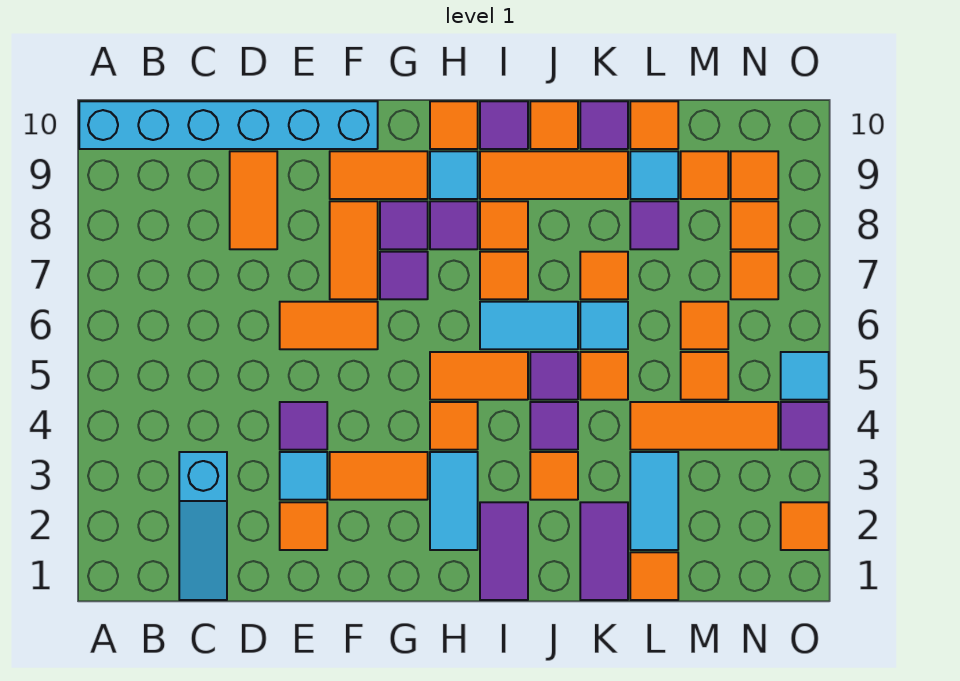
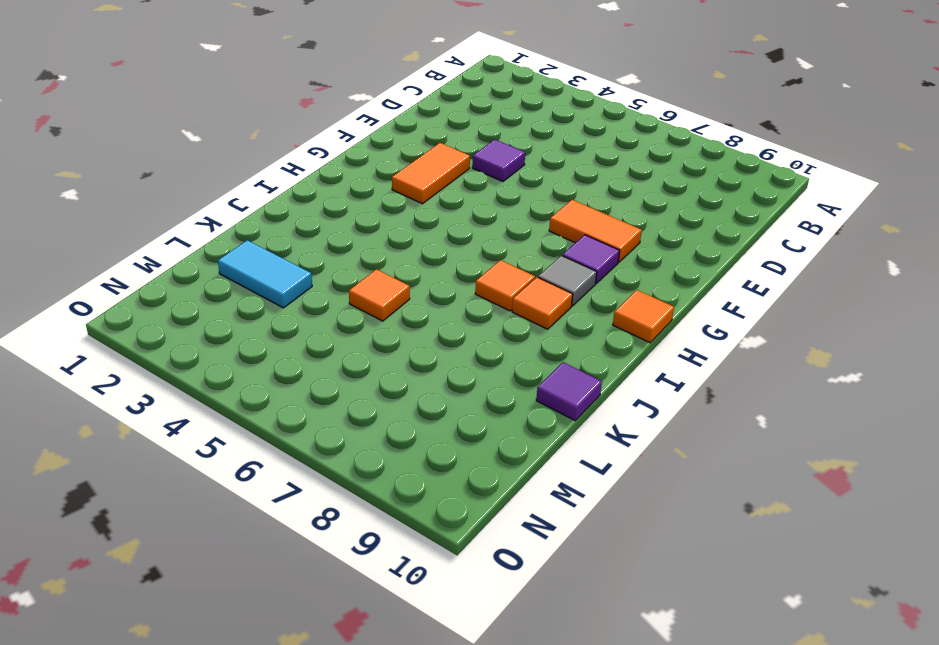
grey 1x1 tile [538,256,597,306] -> purple 1x1 tile [430,201,478,249]
none -> cyan 1x6 brick [79,101,378,149]
none -> cyan 1x3 slope [179,452,227,600]
none -> orange 1x2 tile [230,151,277,249]
none -> orange 1x1 tile [280,502,327,550]

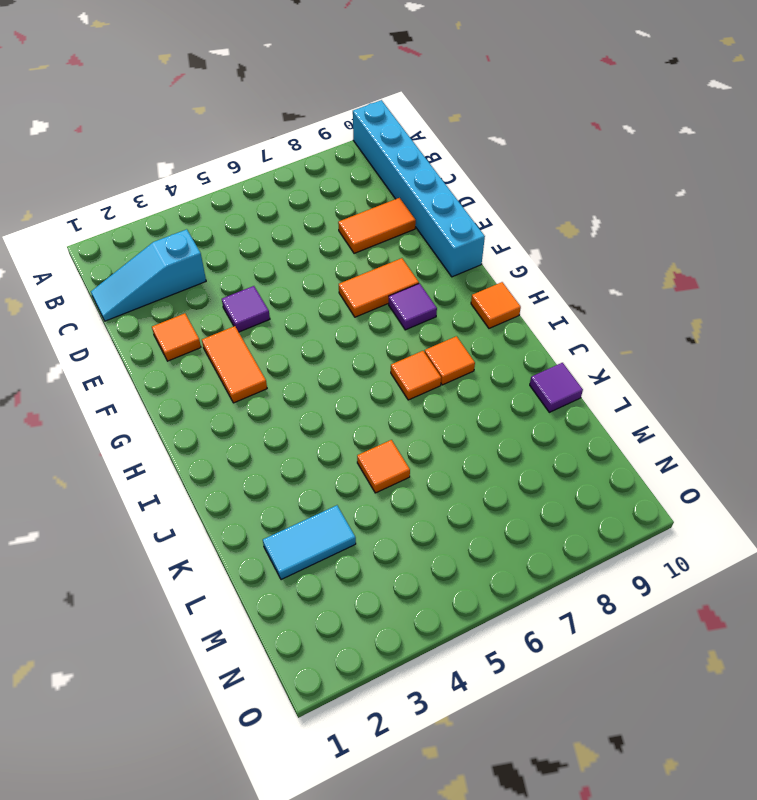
none -> cyan 1x1 tile [280,452,327,500]
none -> orange 1x2 tile [280,302,378,349]
none -> orange 1x2 tile [330,151,428,199]
none -> purple 1x1 tile [380,252,428,299]

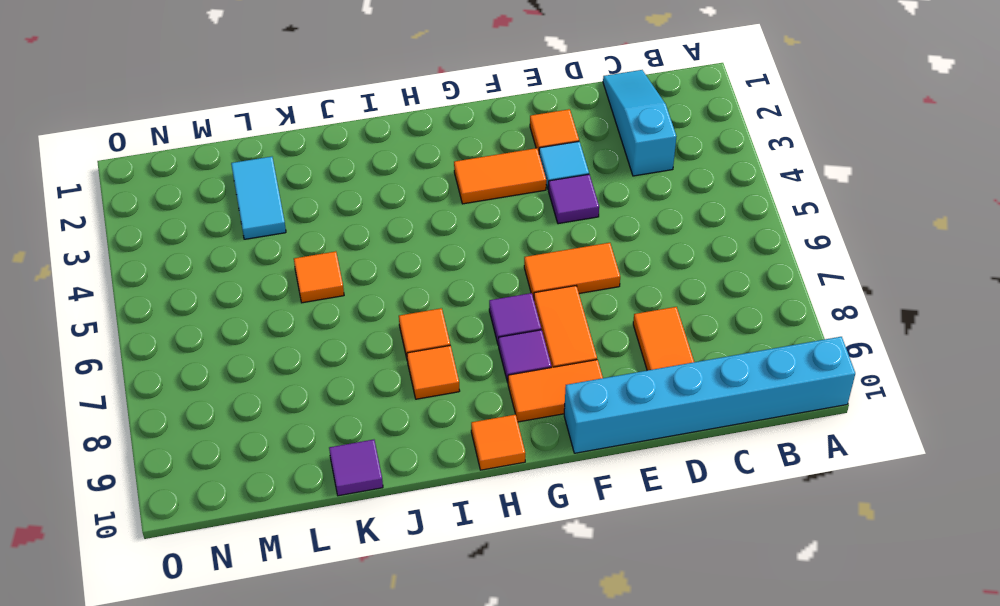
none -> cyan 1x2 tile [430,452,478,550]
none -> orange 1x1 tile [430,402,478,450]
none -> orange 1x2 tile [430,352,528,400]
none -> purple 1x1 tile [430,201,478,249]

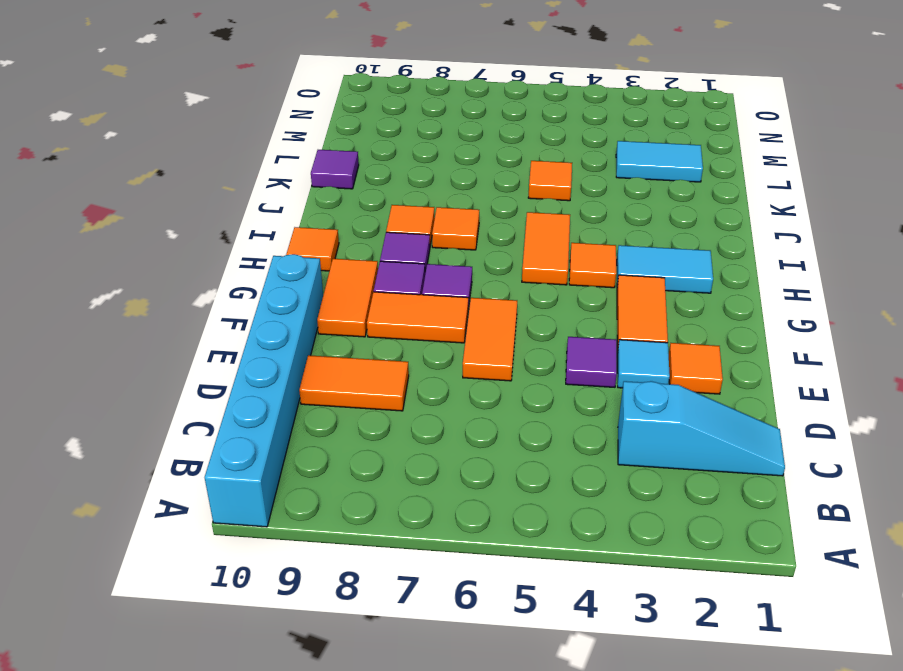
none -> cyan 1x1 tile [430,151,478,199]
none -> purple 1x2 tile [480,502,528,600]
none -> cyan 1x2 tile [480,302,578,349]
none -> orange 1x3 tile [480,151,628,199]

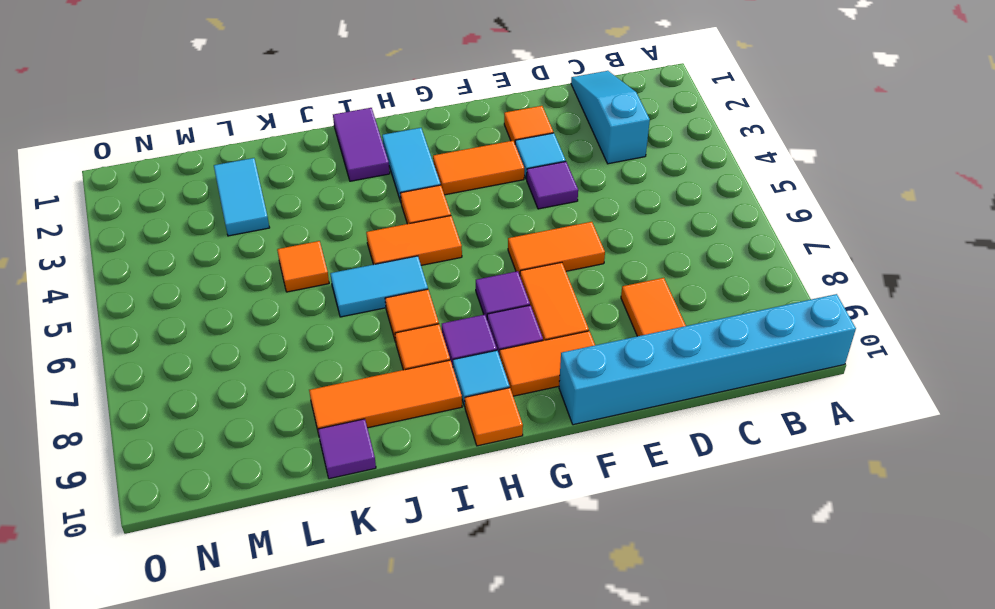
none -> purple 1x1 tile [480,101,528,149]
none -> orange 1x1 tile [530,452,578,500]
none -> purple 1x1 tile [530,402,578,450]
none -> purple 1x1 tile [530,352,578,400]

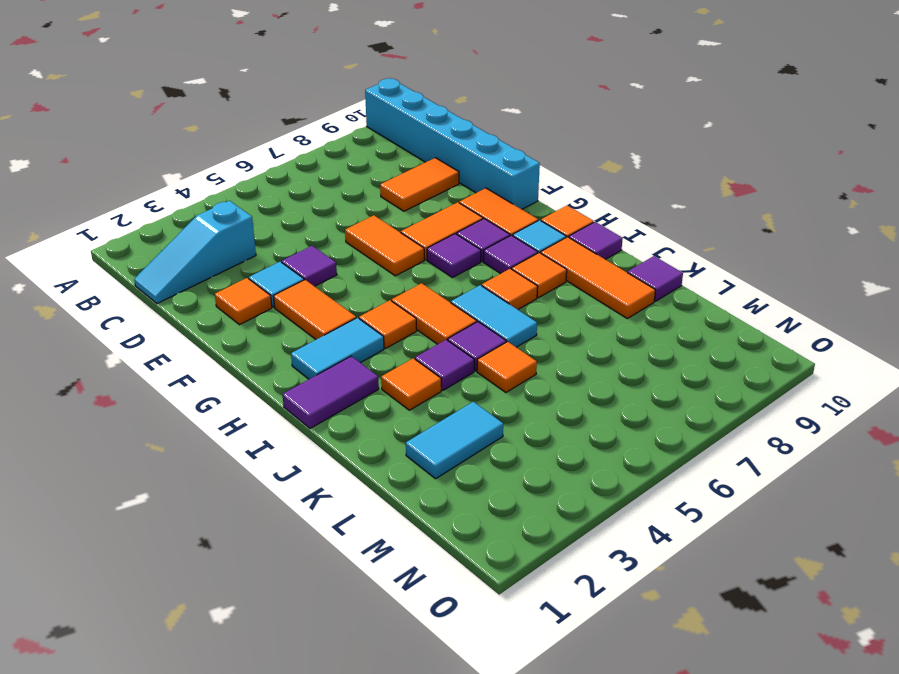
none -> orange 1x1 tile [530,101,578,149]
none -> purple 1x2 tile [580,502,628,600]
none -> cyan 1x1 tile [580,302,628,349]
none -> orange 1x1 tile [580,252,628,299]

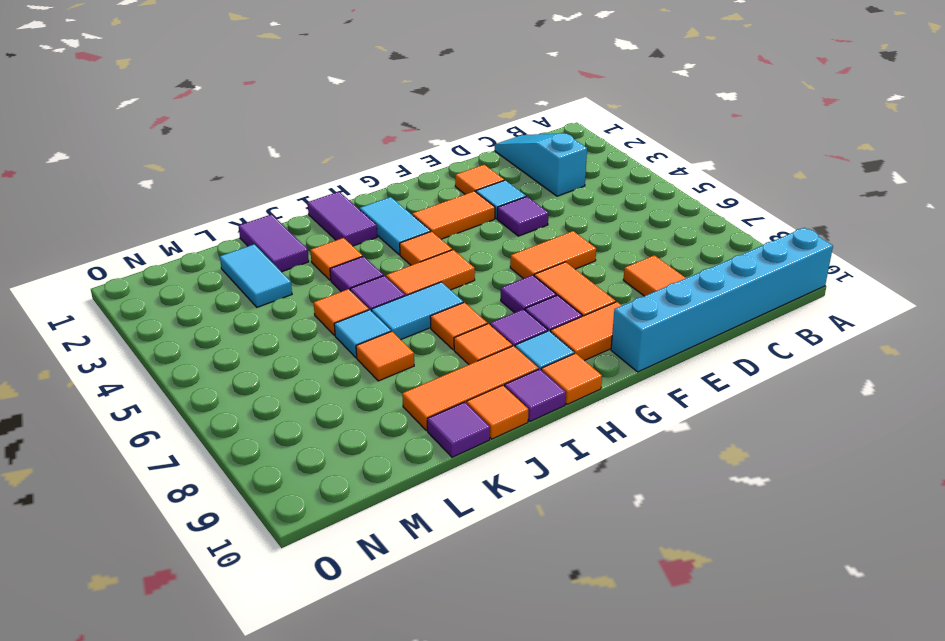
none -> orange 1x1 tile [630,552,678,600]
none -> orange 1x3 tile [630,402,778,450]
none -> purple 1x1 tile [630,201,678,249]
none -> cyan 1x1 tile [630,151,678,199]

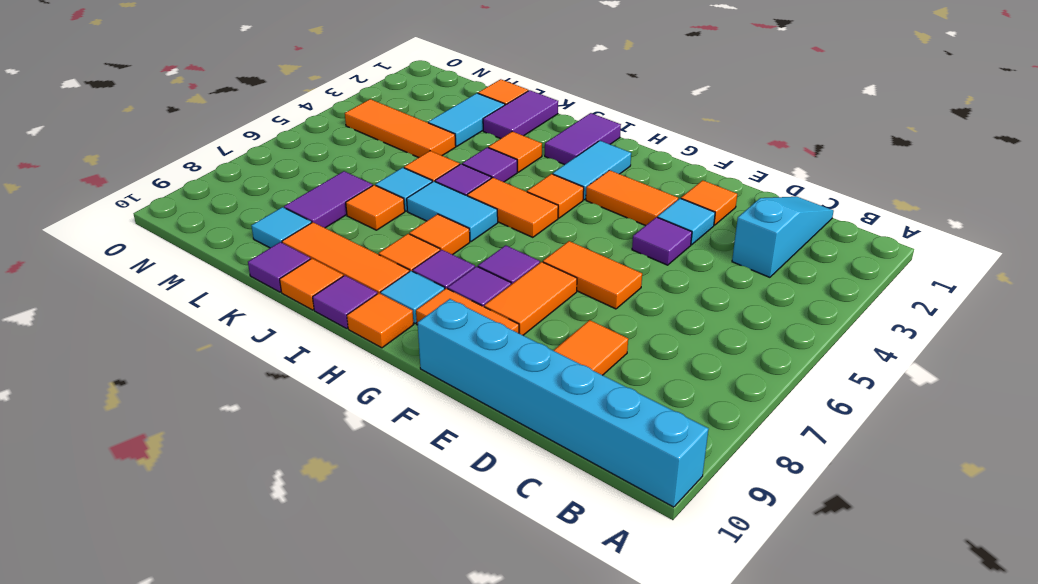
purple 1x2 tile [284,171,373,228] -> purple 1x1 tile [630,201,678,249]
none -> orange 1x1 tile [630,101,678,149]
none -> orange 1x1 tile [681,352,728,400]
none -> orange 1x1 tile [681,302,728,349]
none -> orange 1x1 tile [681,151,728,199]

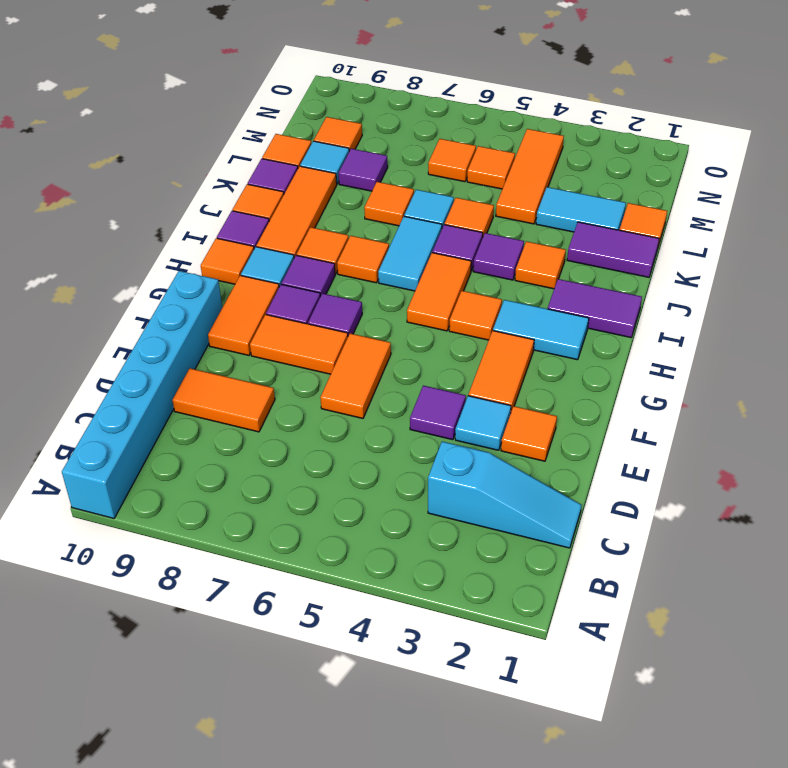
none -> orange 1x1 tile [731,252,778,299]
none -> orange 1x1 tile [731,201,778,249]
none -> orange 1x1 tile [731,151,778,199]
none -> orange 1x1 tile [781,502,829,550]

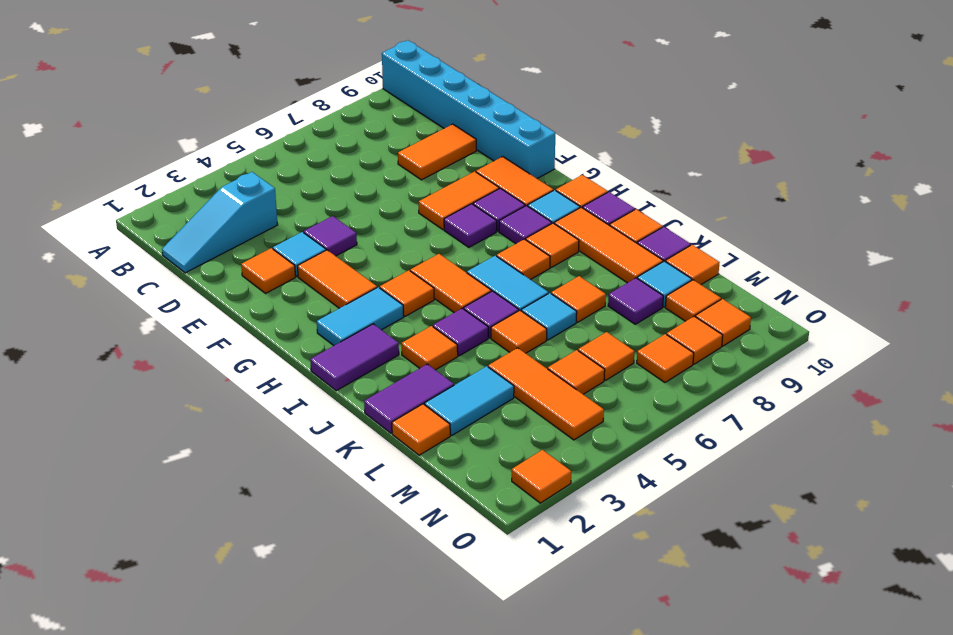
none -> orange 1x2 tile [280,302,378,349]
none -> purple 1x1 tile [781,402,829,450]
none -> cyan 1x1 tile [781,352,829,400]

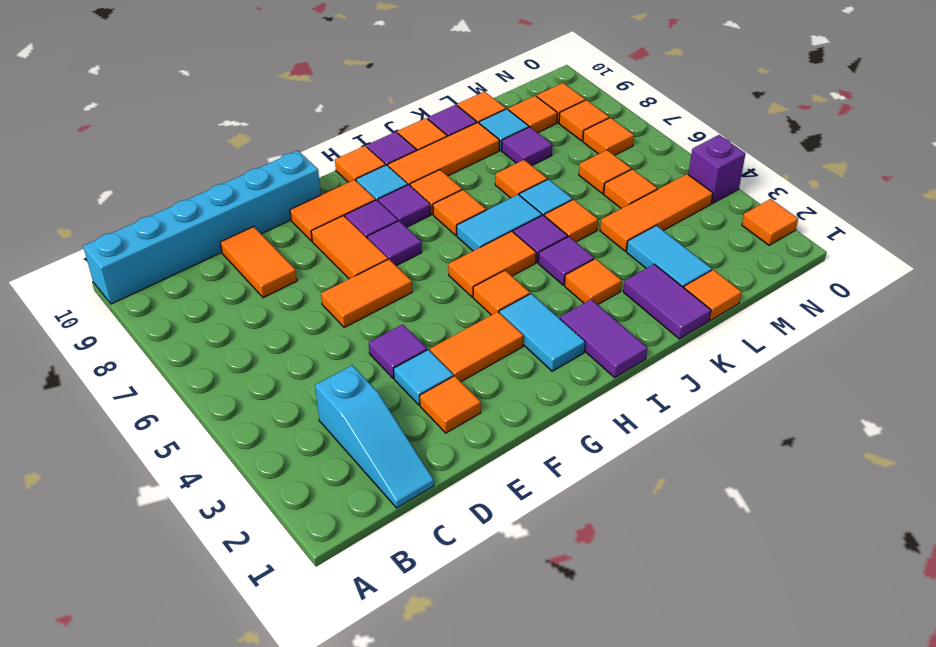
purple 1x1 brick [688,135,746,203] -> purple 1x1 tile [781,402,829,450]
none -> cyan 1x1 tile [781,352,829,400]

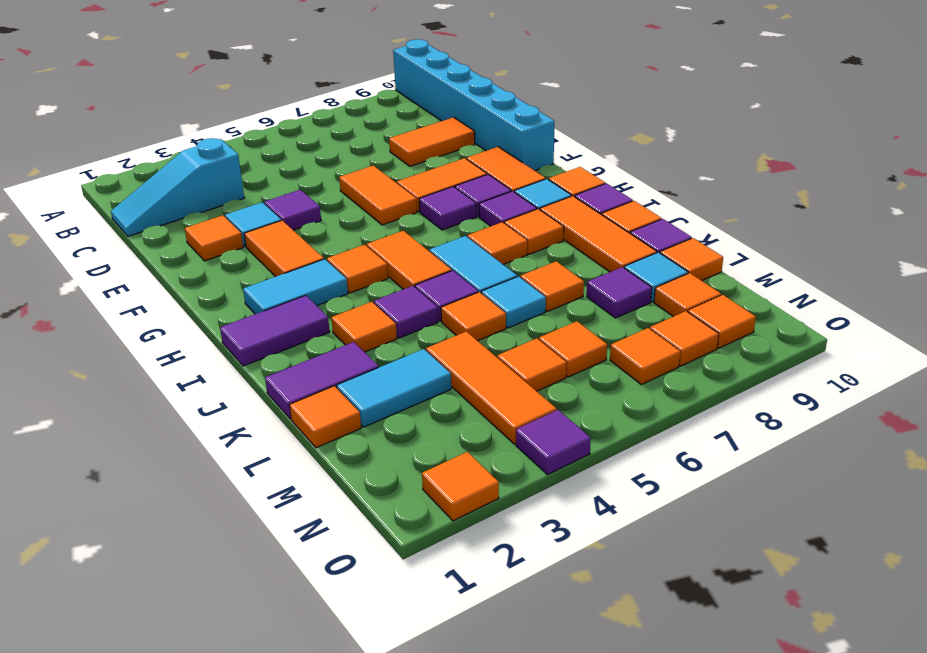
none -> cyan 1x1 tile [781,352,829,400]

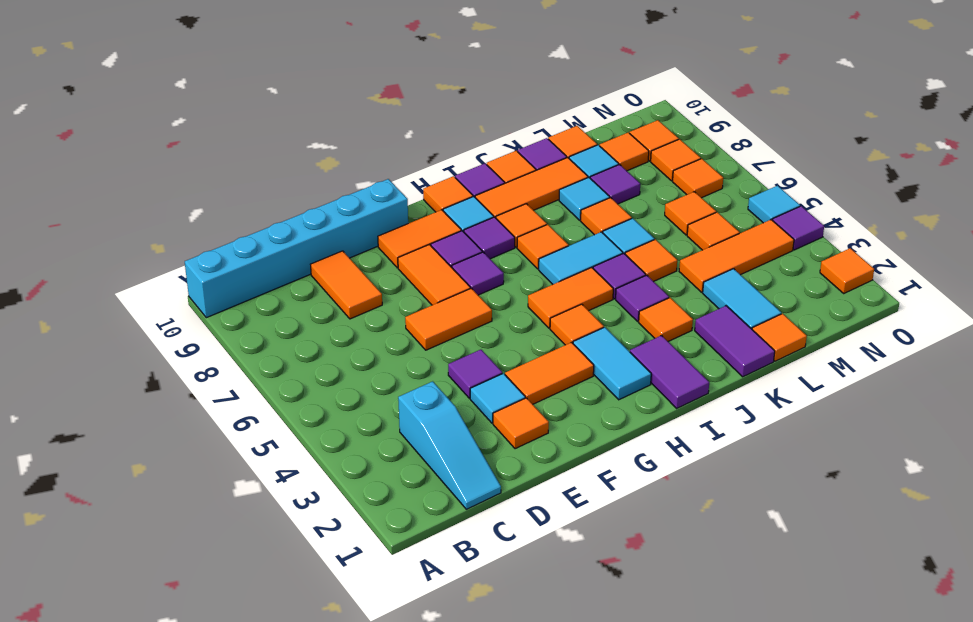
cyan 1x1 tile [559,178,610,220] -> none

